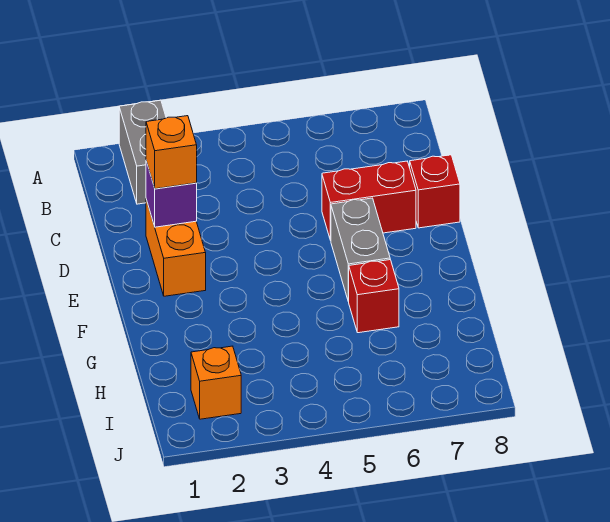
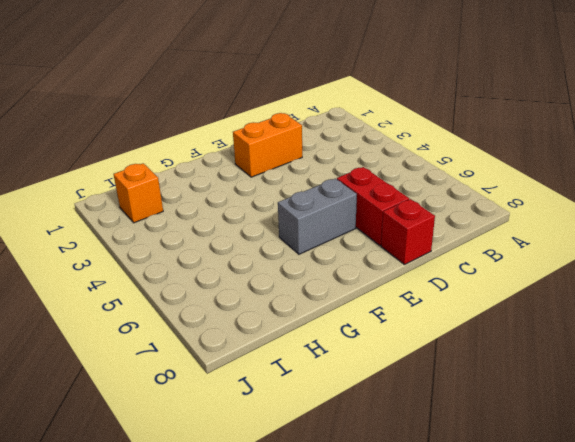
none -> grey 1x2 brick [119,100,166,204]
none -> red 1x1 brick [349,260,399,333]

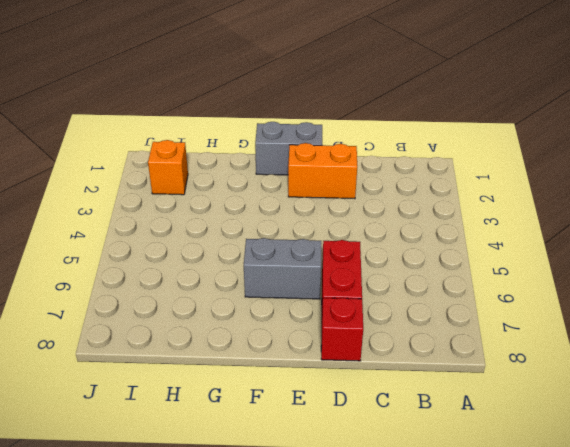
grey 1x2 brick [255,122,322,175] -> grey 1x2 brick moved to [119,100,166,204]
none -> red 1x1 brick [349,260,399,333]
none -> purple 1x1 brick [146,161,197,227]

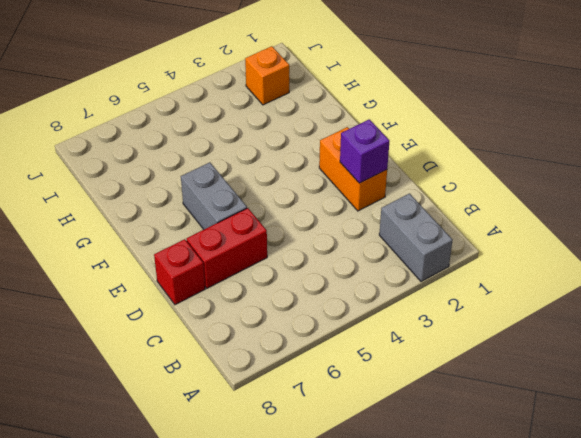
none -> red 1x1 brick [349,260,399,333]
none -> orange 1x1 brick [146,116,197,189]

